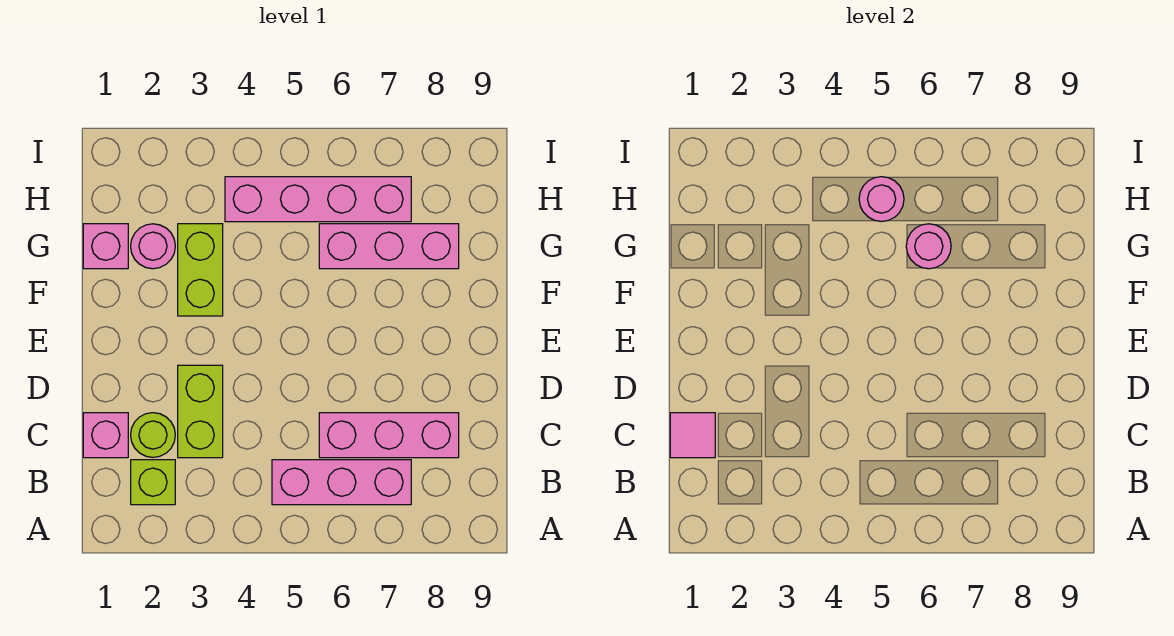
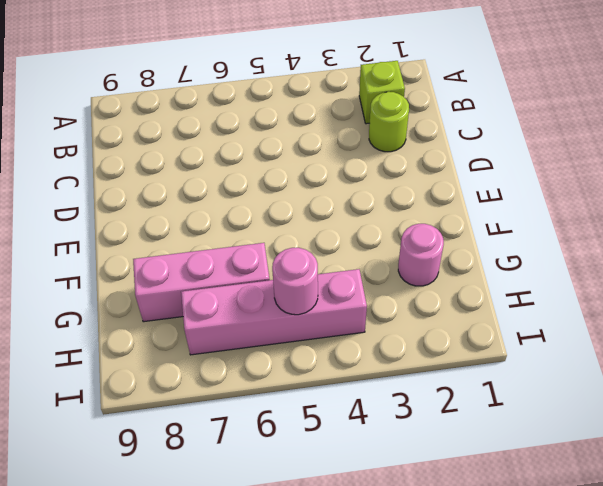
none -> pink 1x3 brick [272,460,411,505]
none -> pink 1x1 brick [83,413,128,458]
none -> lime 1x2 brick [178,365,223,458]

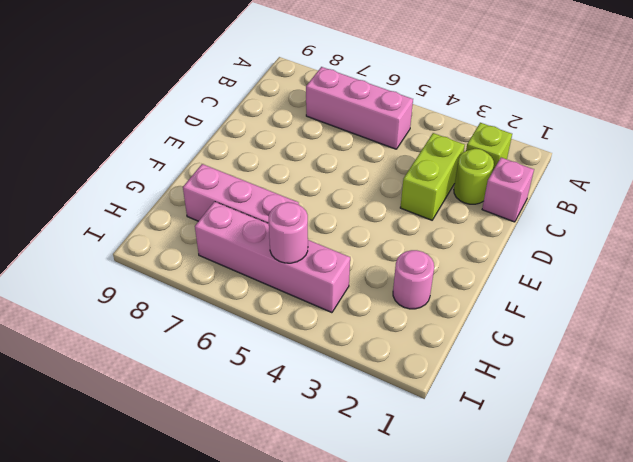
none -> pink 1x3 brick [319,413,459,458]
none -> lime 1x2 brick [178,224,223,316]
none -> pink 1x1 brick [83,224,128,269]

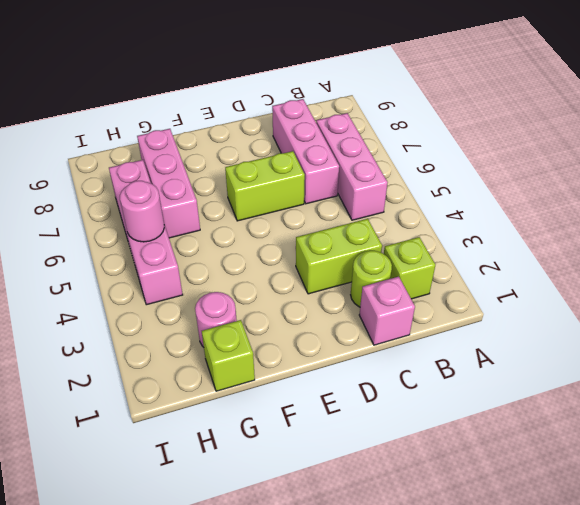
lime 1x2 brick [225,151,305,221] -> lime 1x2 brick moved to [178,224,223,316]
lime 1x1 brick [202,320,255,391] -> pink 1x1 brick [83,224,128,269]
none -> pink 1x1 tile [670,413,715,458]
none -> pink 1x1 round brick [906,224,951,269]

